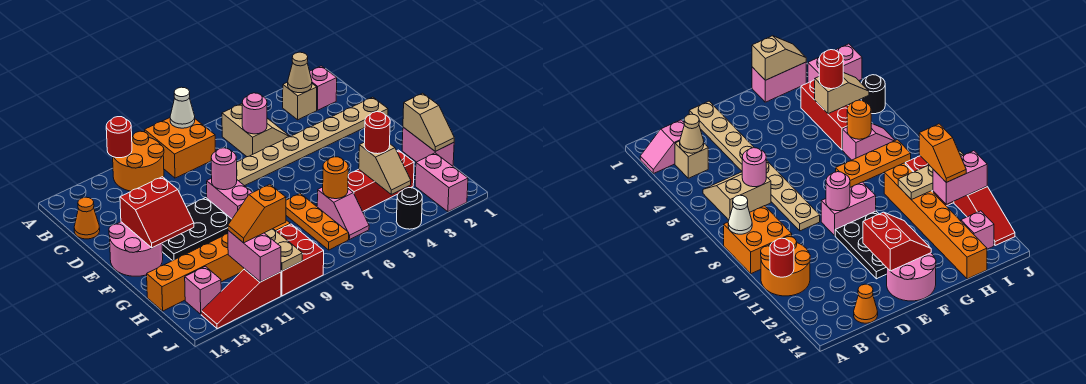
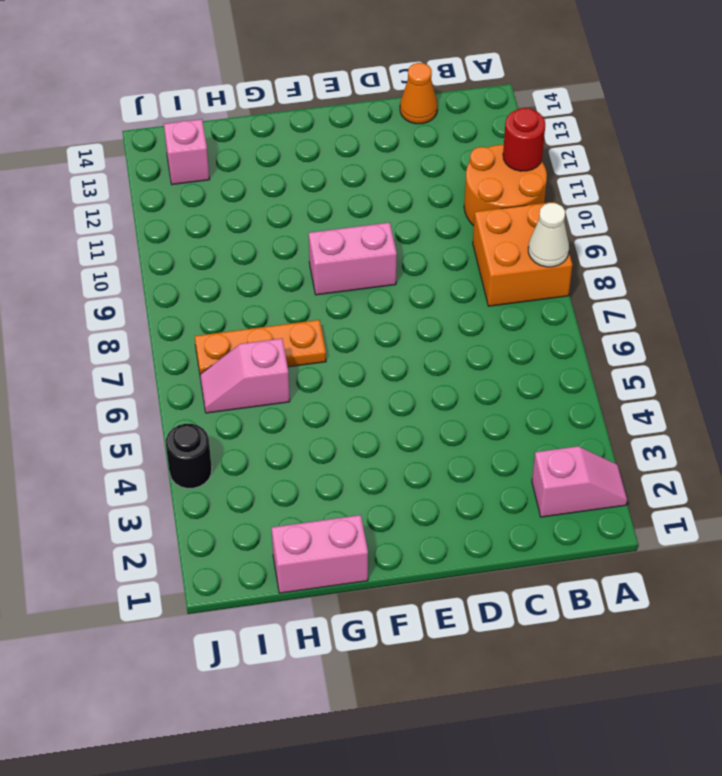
none -> tan 1x1 brick [283,82,317,120]
none -> tan 2x2 slope [222,104,290,157]
none -> tan 1x8 plate [237,97,388,186]
none -> black 2x3 plate [162,198,232,261]

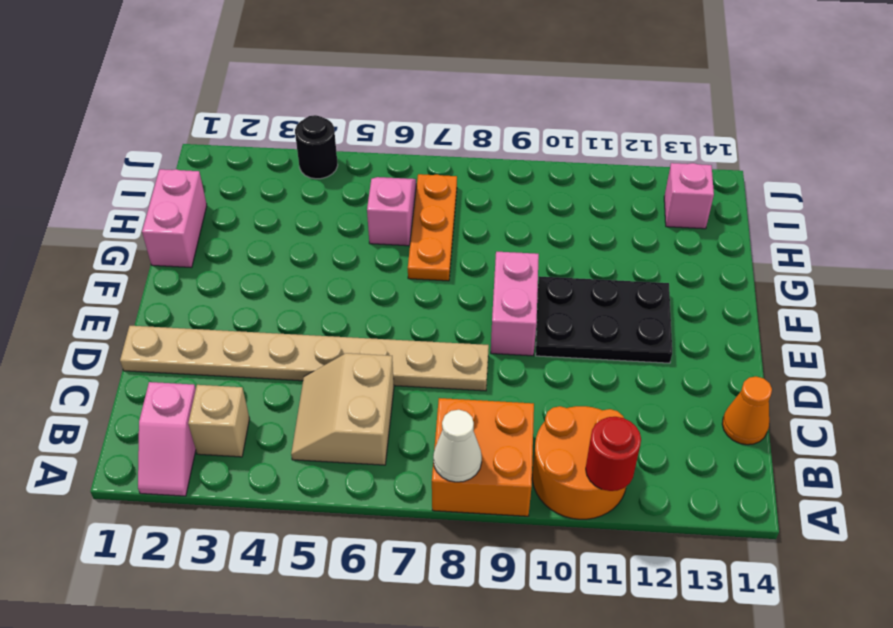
none -> pink 2x2 round brick [109,222,163,276]
none -> red 1x3 brick [348,150,414,212]
none -> orange 1x6 brick [147,220,290,311]
none -> pink 1x2 brick [415,153,468,212]

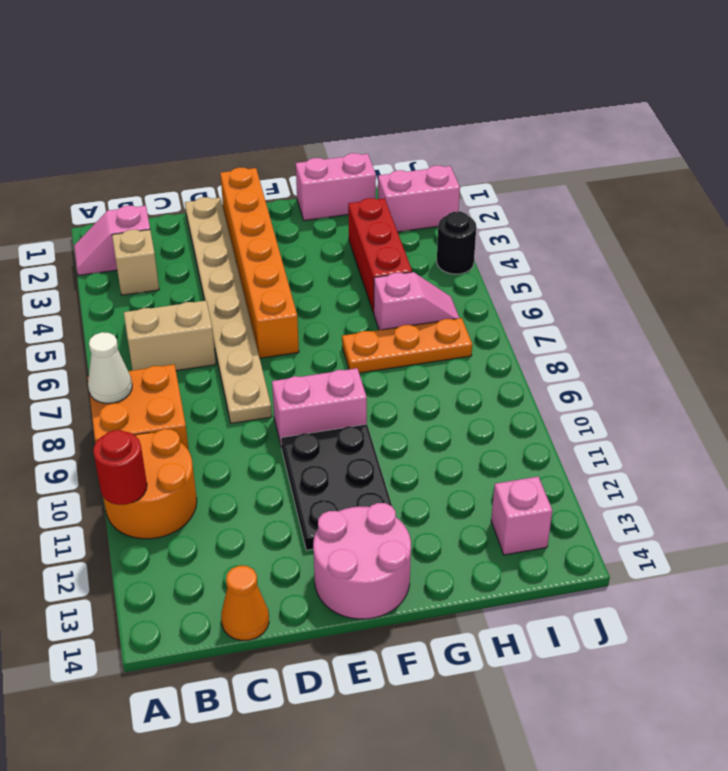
orange 1x6 brick [220,168,299,358] -> orange 1x6 brick moved to [147,220,290,311]
none -> red 2x2 brick [277,224,324,296]
none -> red 1x3 slope [201,269,281,329]
none -> tan 1x1 cone [288,52,312,93]
none -> pink 1x1 round brick [242,93,267,134]

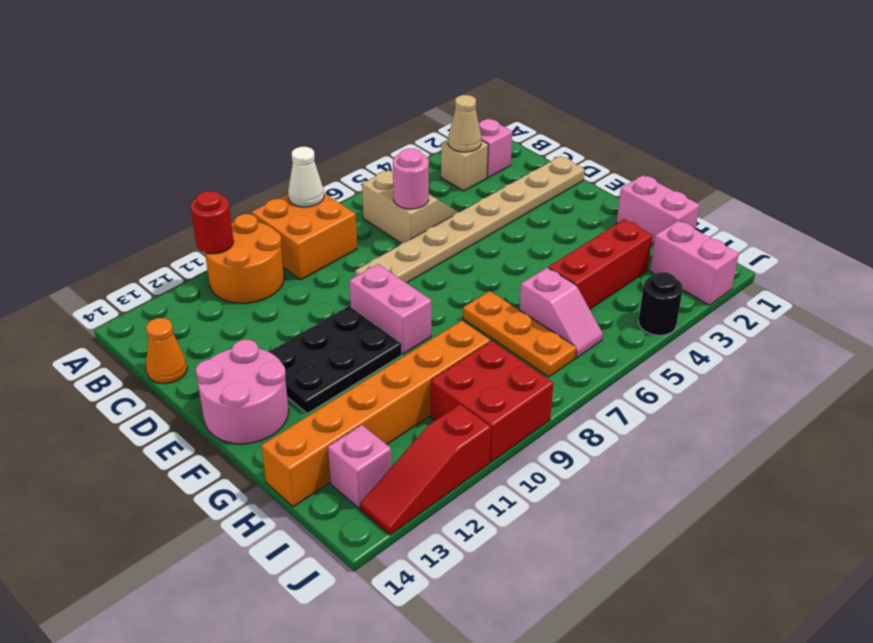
none -> pink 1x1 round brick [211,148,237,190]
none -> red 2x2 slope [120,177,194,248]
none -> tan 1x2 slope [403,93,454,151]
none -> tan 1x2 slope [359,142,411,194]

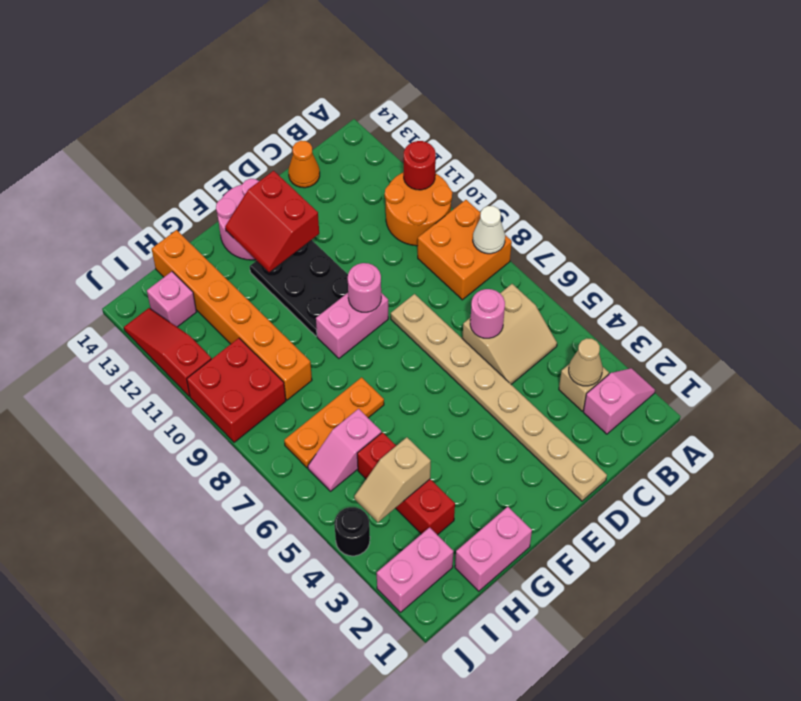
none -> tan 1x2 slope [403,93,454,151]
none -> orange 1x1 round brick [323,157,349,199]
none -> tan 1x3 plate [265,229,302,271]
none -> pink 1x2 brick [228,230,281,282]

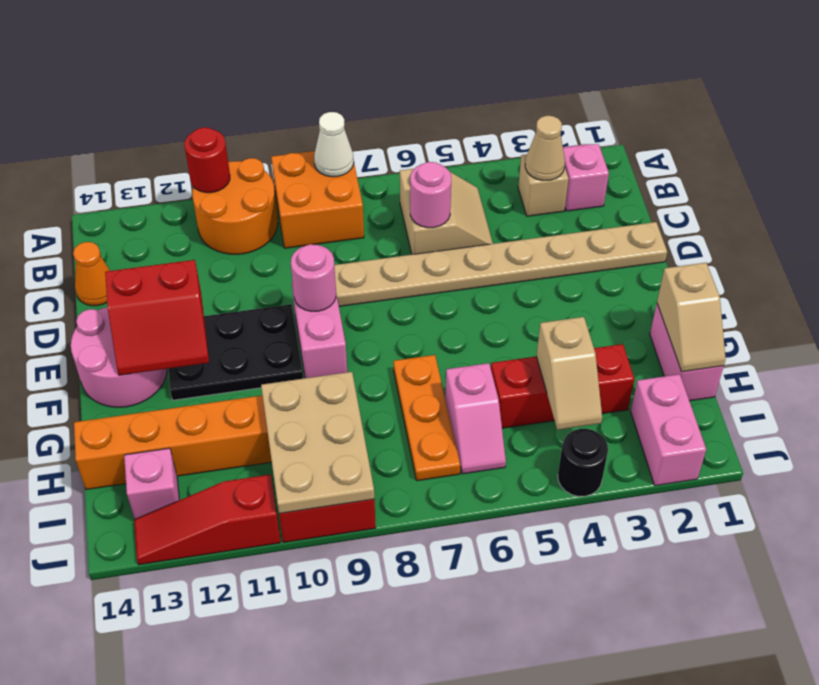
tan 2x3 plate [261,372,374,514] -> tan 1x3 plate [265,229,302,271]
none -> orange 1x1 round brick [323,157,349,199]
none -> pink 1x2 brick [228,230,281,282]
none -> red 1x1 round brick [364,112,390,154]
none -> orange 1x2 slope [228,184,286,243]

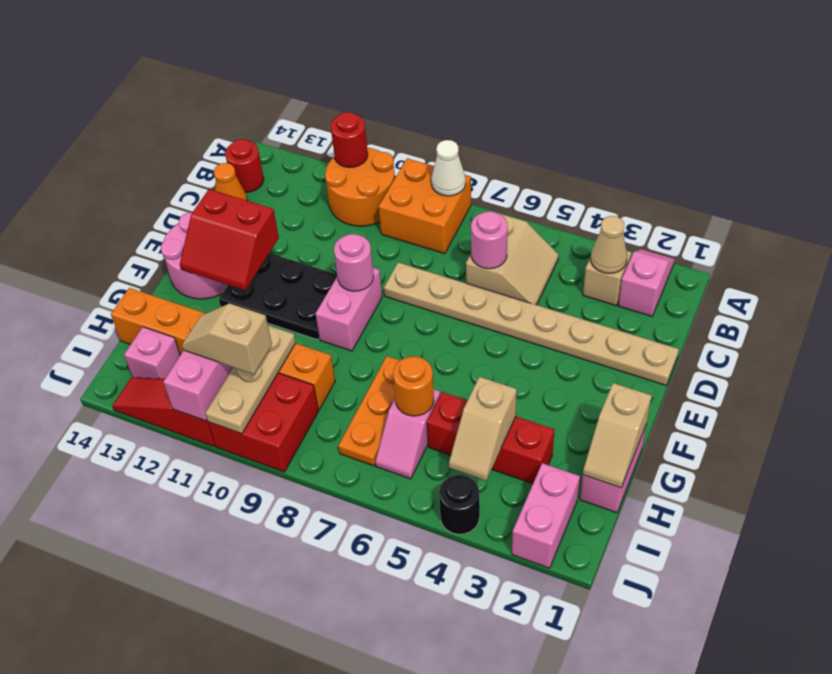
red 1x1 round brick [225,139,264,192] -> red 1x1 round brick moved to [364,112,390,154]
tan 1x2 slope [182,303,272,374] -> orange 1x2 slope [228,184,286,243]

